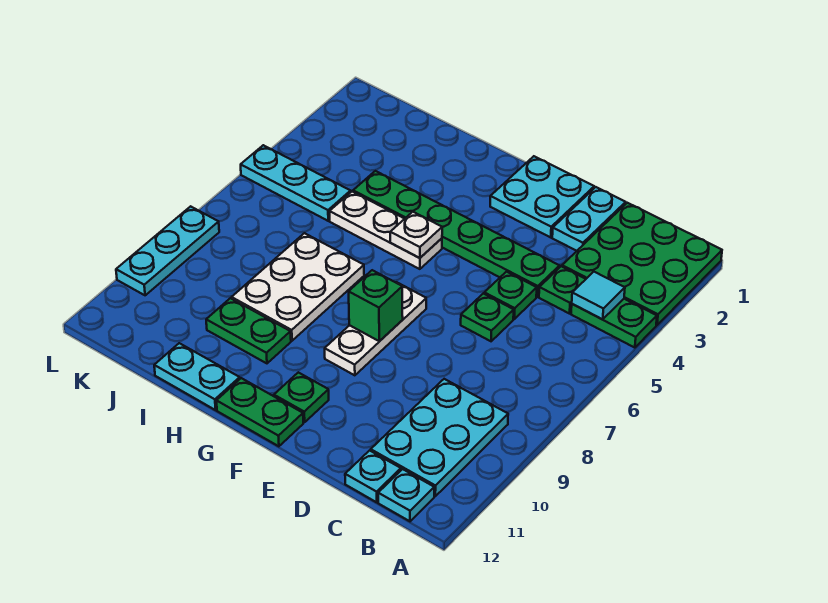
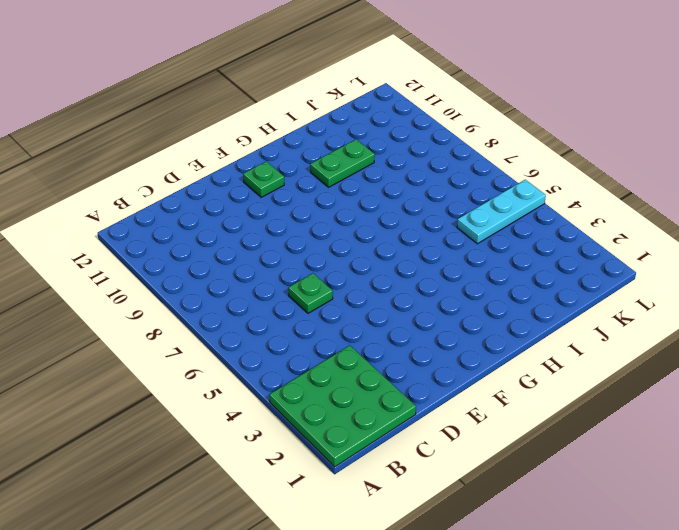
none -> green 1x2 plate [571,299,657,348]
none -> cyan 2x3 plate [371,379,508,496]
none -> cyan 1x1 plate [378,469,434,521]

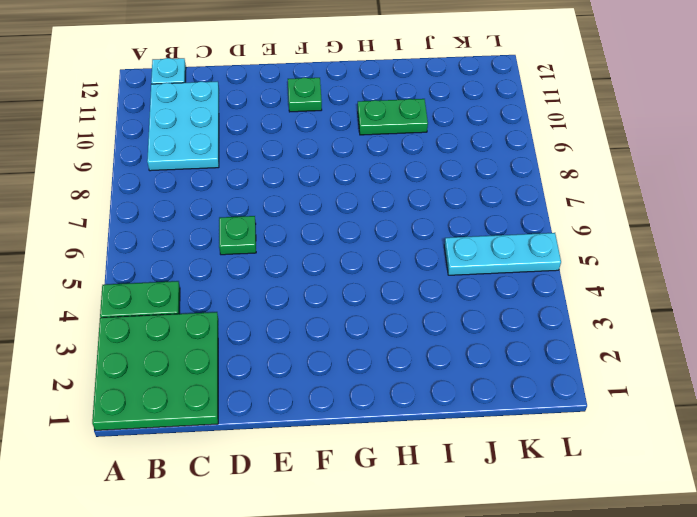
none -> green 1x1 plate [539,266,586,314]
none -> cyan 1x1 plate [345,451,401,502]
none -> cyan 1x2 plate [552,187,626,251]

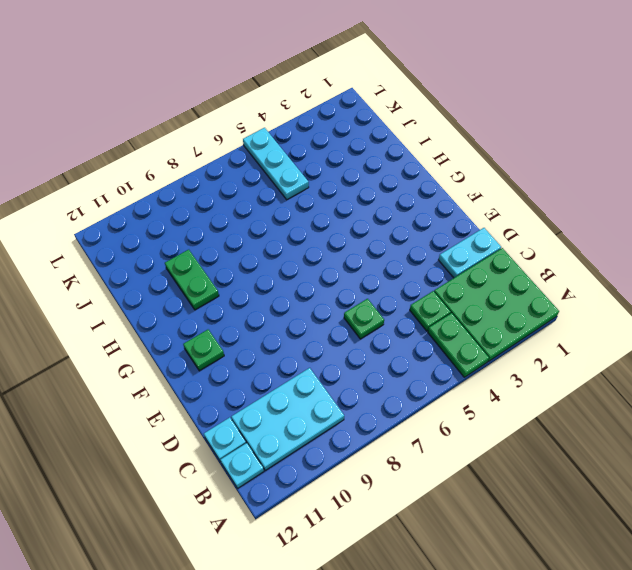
none -> green 1x6 plate [353,171,559,297]
none -> green 1x1 plate [484,272,537,319]
none -> cyan 2x2 plate [490,156,594,238]

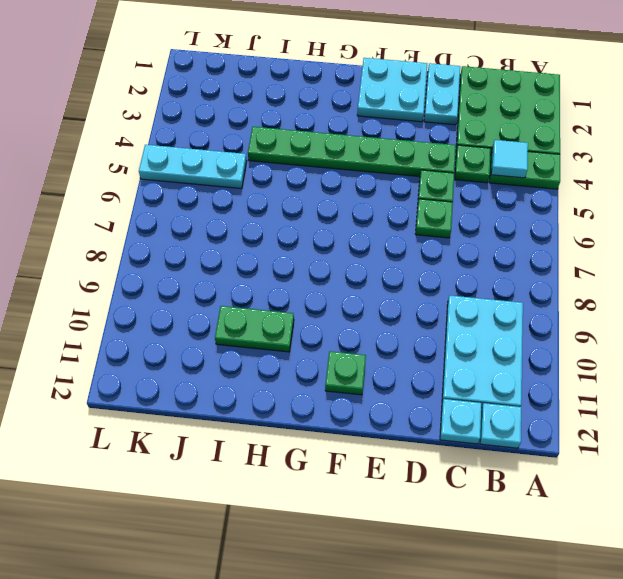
none -> white 1x3 plate [325,282,426,375]
none -> green 1x2 plate [216,378,303,446]
none -> white 1x3 plate [329,192,442,269]

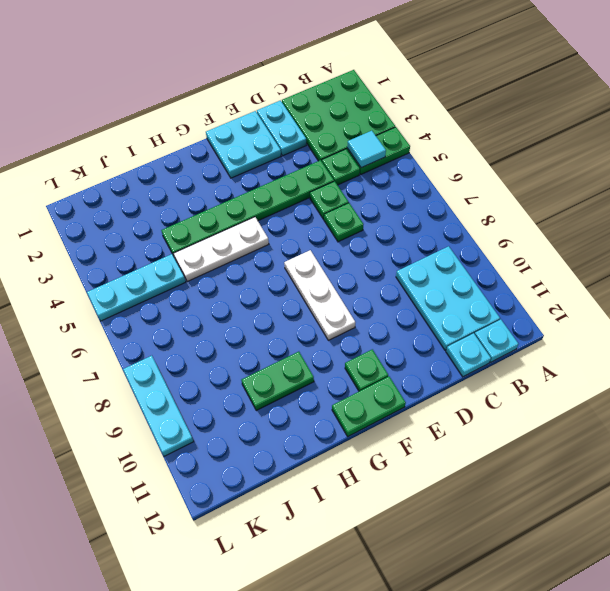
none -> white 2x3 plate [232,233,364,341]
none -> cyan 1x2 plate [154,343,240,410]
none -> green 1x1 brick [349,270,403,341]

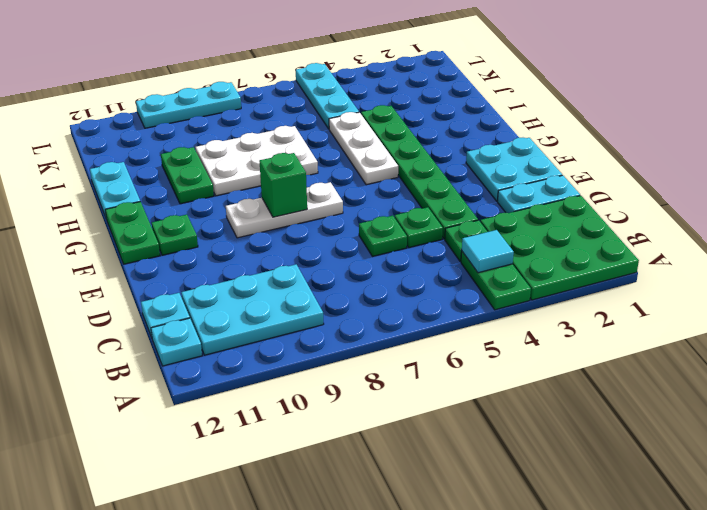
none -> white 1x1 plate [390,212,442,258]

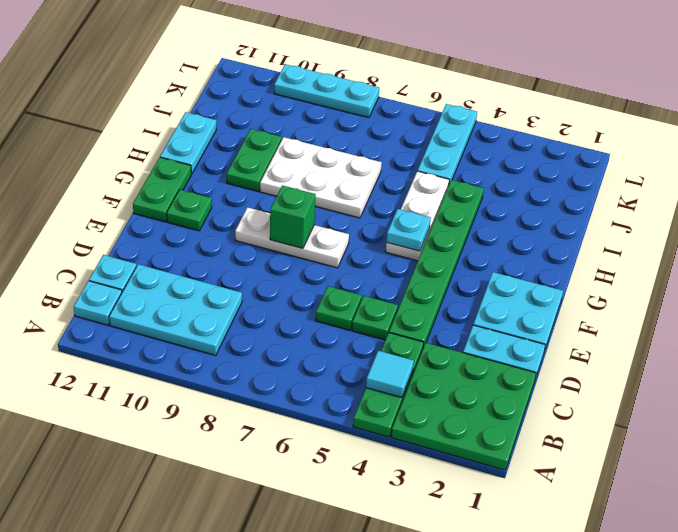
cyan 1x1 plate [386,209,431,251] -> white 1x1 plate [390,212,442,258]

